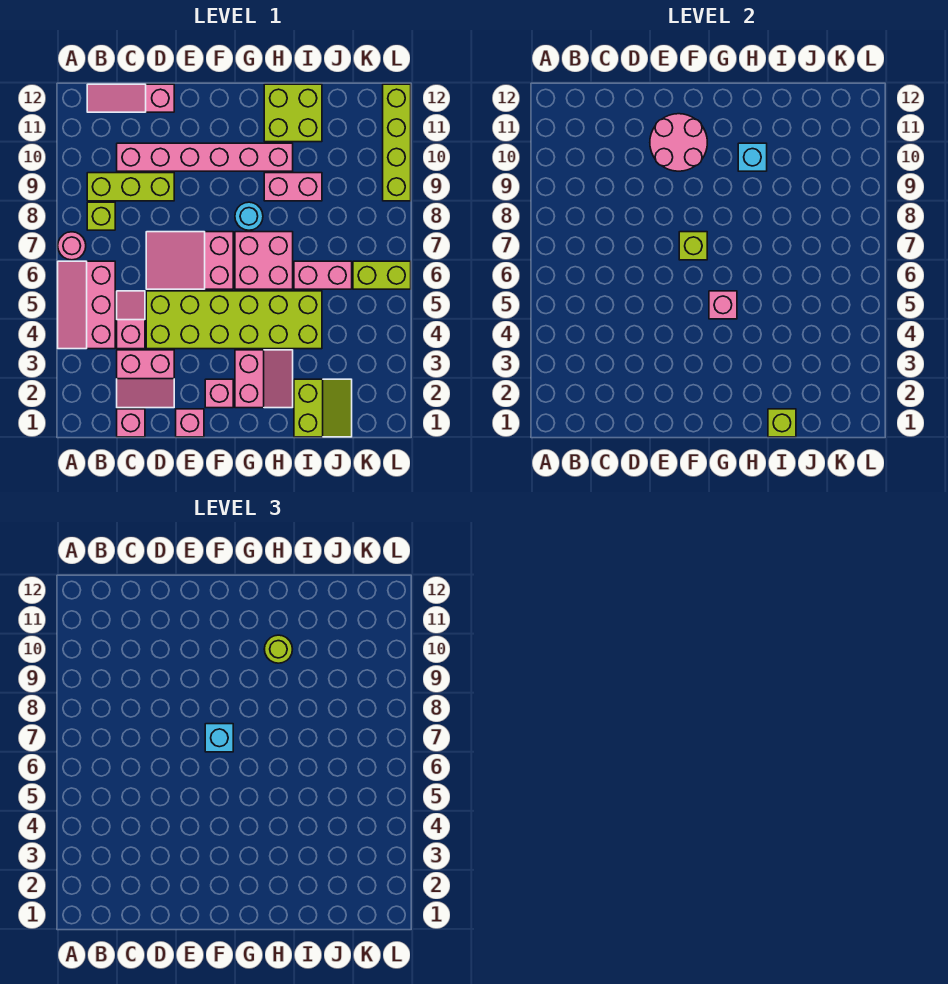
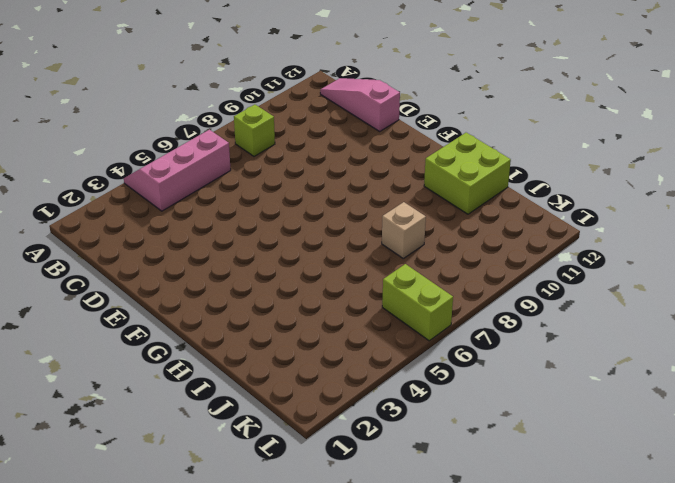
tan 1x1 brick [382,202,426,259] -> none
none -> pink 1x1 round brick [58,232,86,260]
none -> lime 1x3 brick [87,173,174,201]
none -> pink 1x1 brick [117,409,145,437]

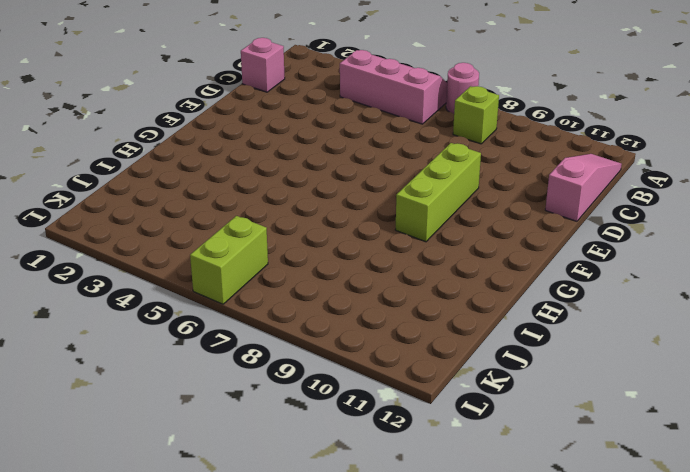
lime 1x3 brick [395,143,481,242] -> lime 1x3 brick moved to [87,173,174,201]
none -> pink 2x2 slope [117,350,174,408]
none -> pink 1x2 slope [117,291,145,349]
none -> pink 1x6 brick [117,143,293,171]

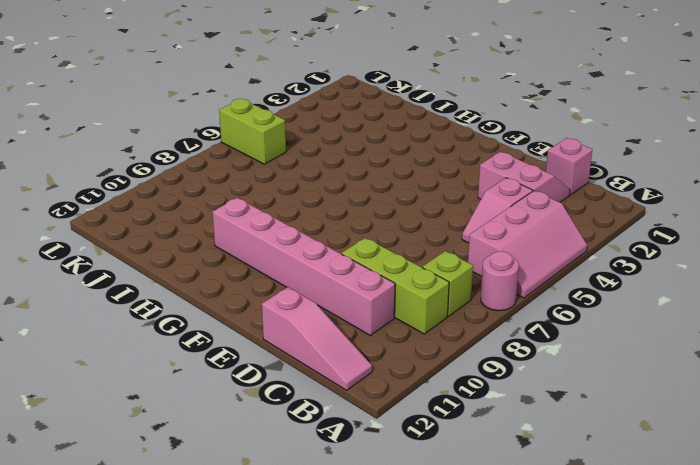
none -> lime 2x6 brick [146,291,322,349]
none -> pink 2x3 slope [146,232,233,289]
none -> pink 1x1 brick [176,409,204,437]

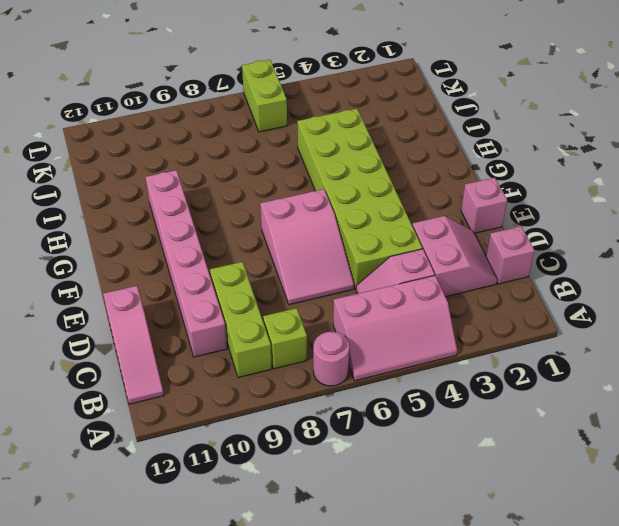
none -> pink 1x1 brick [205,379,233,408]
none -> pink 2x2 slope [235,350,293,408]
none -> pink 2x2 brick [235,232,293,289]

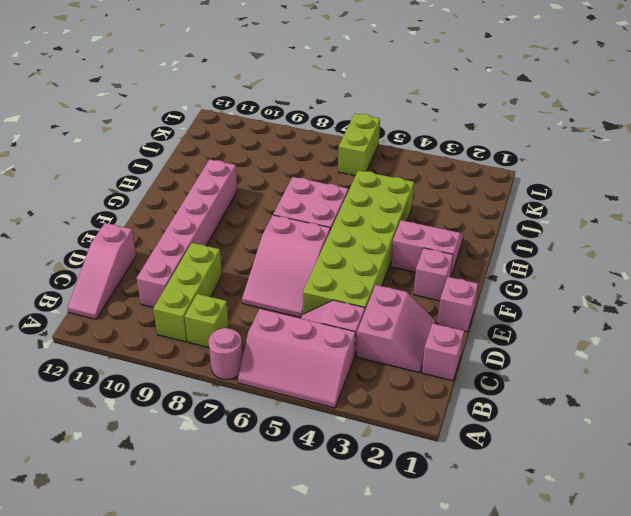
none -> cyan 1x1 round brick [235,202,263,230]
none -> pink 1x2 brick [264,173,322,201]
none -> lime 2x2 brick [264,84,322,142]

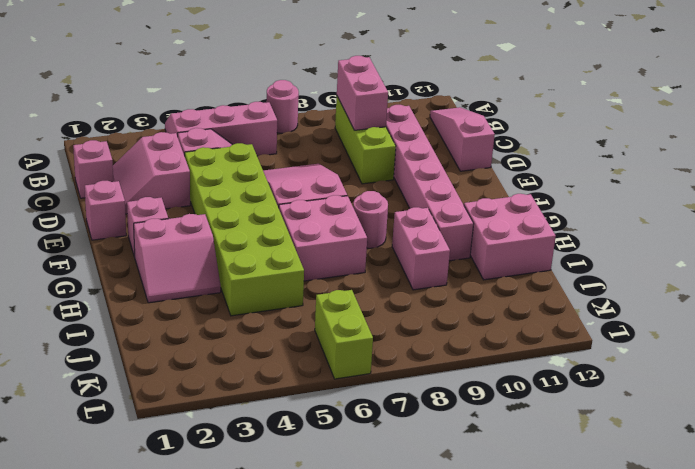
pink 1x2 brick [337,56,388,130] -> pink 1x2 brick moved to [294,261,352,289]
pink 1x1 round brick [353,191,388,248] -> cyan 1x1 round brick [235,202,263,230]
pink 2x2 brick [464,194,556,280] -> lime 2x2 brick [264,84,322,142]
none -> lime 1x1 brick [87,202,115,230]
none -> lime 2x2 slope [294,379,352,437]
none -> lime 1x4 brick [383,84,411,201]

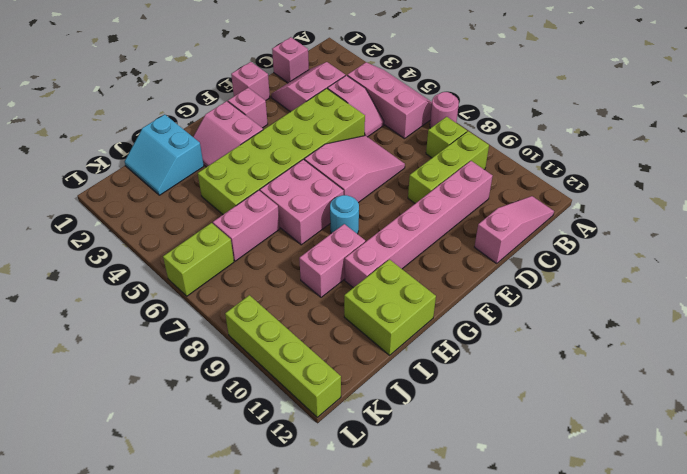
cyan 2x2 slope [124,114,204,195] -> lime 2x2 slope [294,379,352,437]
none -> pink 2x2 round brick [650,114,707,171]
none -> lime 1x1 brick [679,232,707,260]
none -> pink 1x1 brick [709,291,737,319]

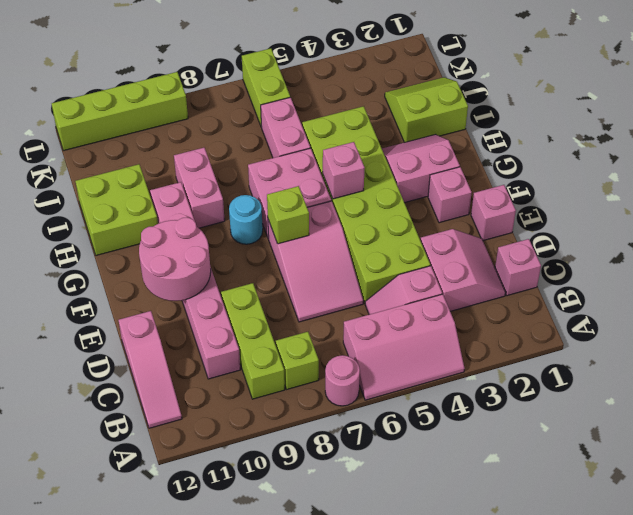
none -> cyan 1x1 brick [738,143,767,171]
none -> lime 1x1 brick [768,409,796,437]
none -> cyan 1x1 brick [205,724,233,752]

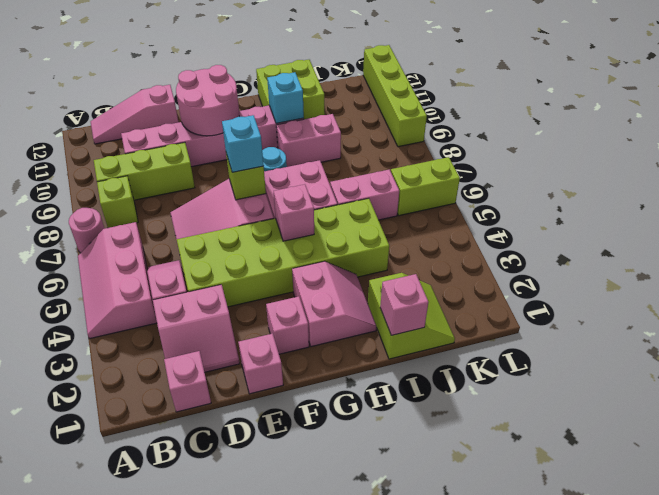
pink 1x1 brick [380,274,428,335] -> lime 1x1 brick [768,409,796,437]
none -> lime 1x1 round brick [264,635,292,663]

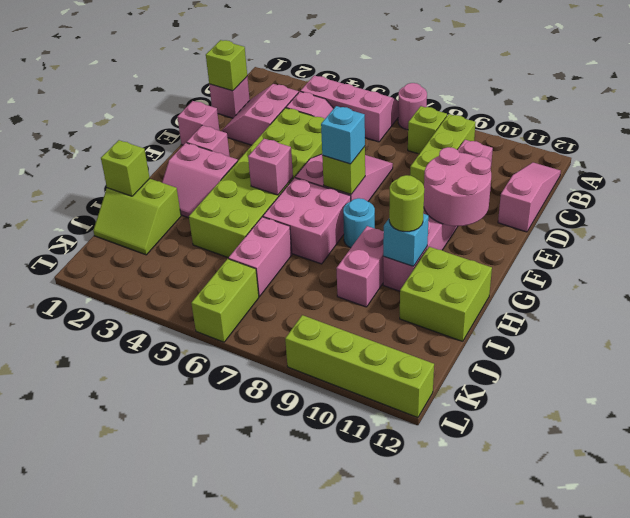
lime 1x1 brick [206,40,247,91] -> none

